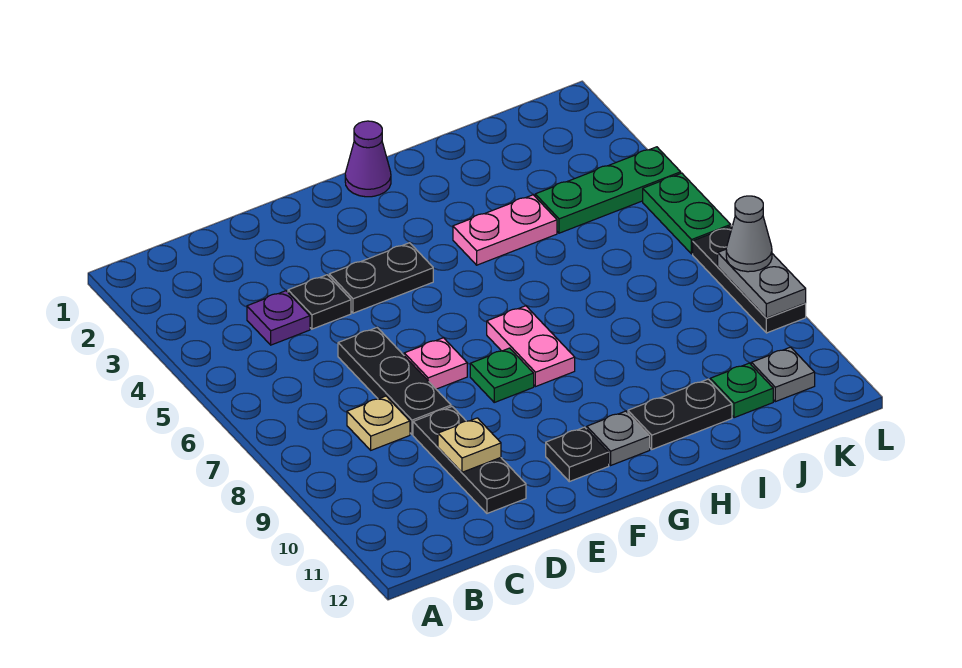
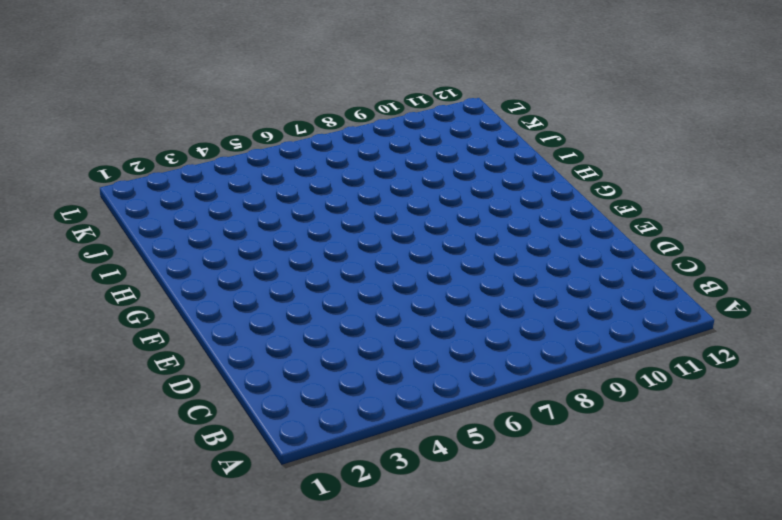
none -> purple 1x1 plate [247,291,310,345]
none -> tan 1x1 plate [347,396,410,450]
none -> black 1x1 plate [288,275,351,329]

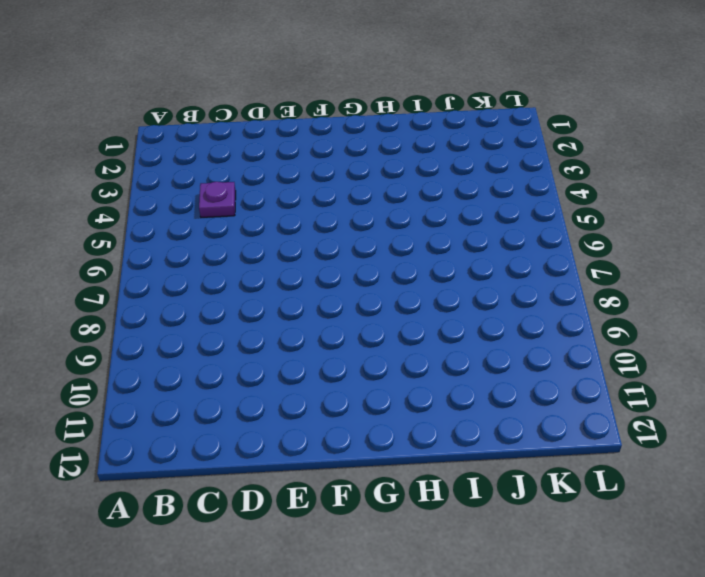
none -> tan 1x1 plate [347,396,410,450]
none -> black 1x1 plate [288,275,351,329]
none -> black 1x3 plate [338,328,451,434]

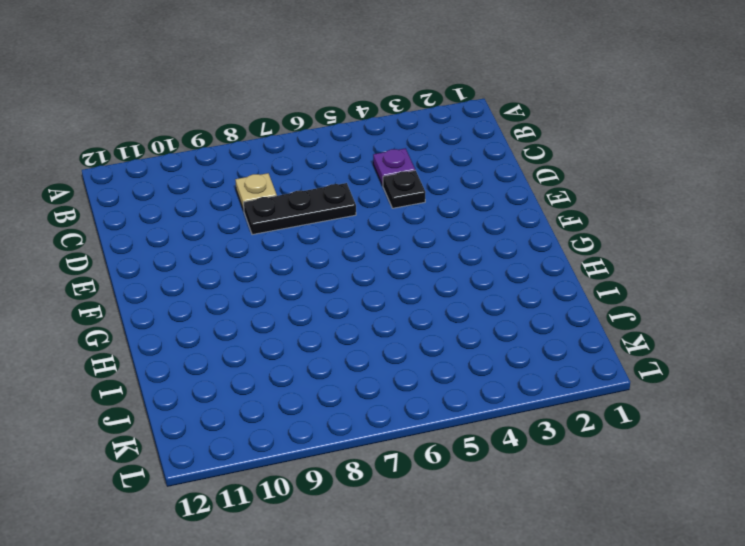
none -> black 1x3 plate [413,407,526,513]
none -> black 1x2 plate [329,243,433,313]
none -> pink 1x1 plate [404,338,467,389]

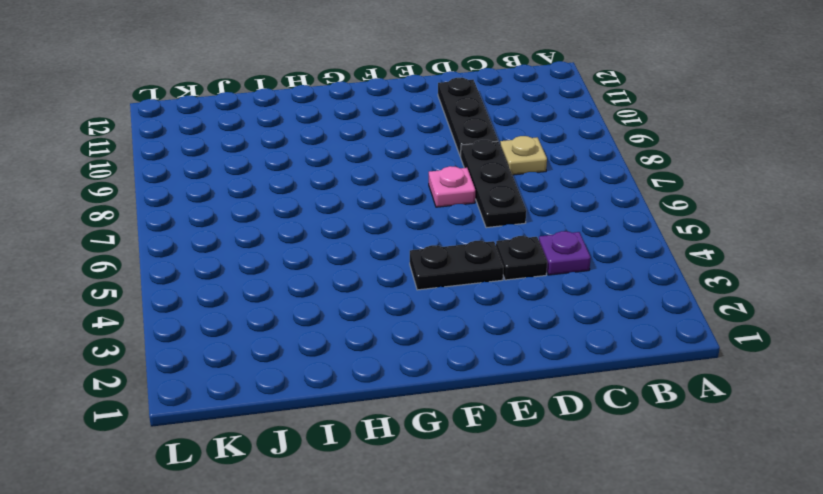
none -> green 1x1 plate [470,348,534,402]
none -> black 1x1 plate [546,427,609,482]
none -> purple 1x1 cone [345,121,391,197]

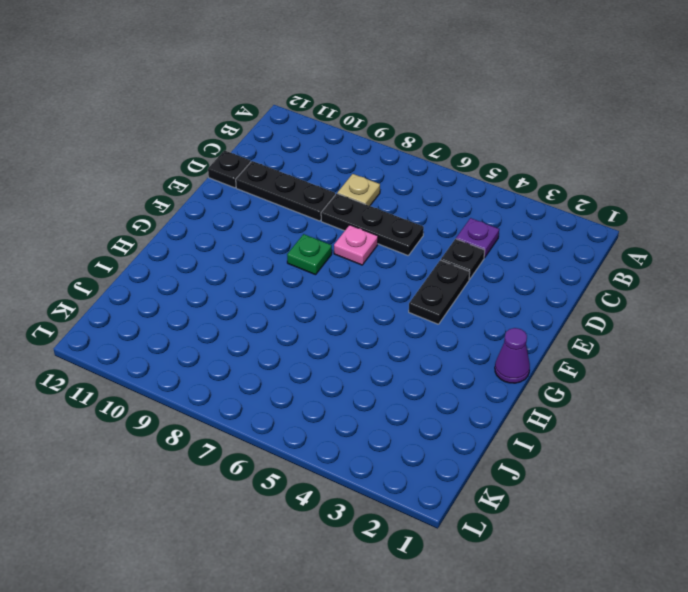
black 1x1 plate [208,150,251,188] -> black 1x1 plate moved to [546,427,609,482]
none -> pink 1x2 plate [487,306,575,387]
none -> grey 1x1 plate [587,411,650,465]
none -> pink 1x2 plate [453,195,557,265]

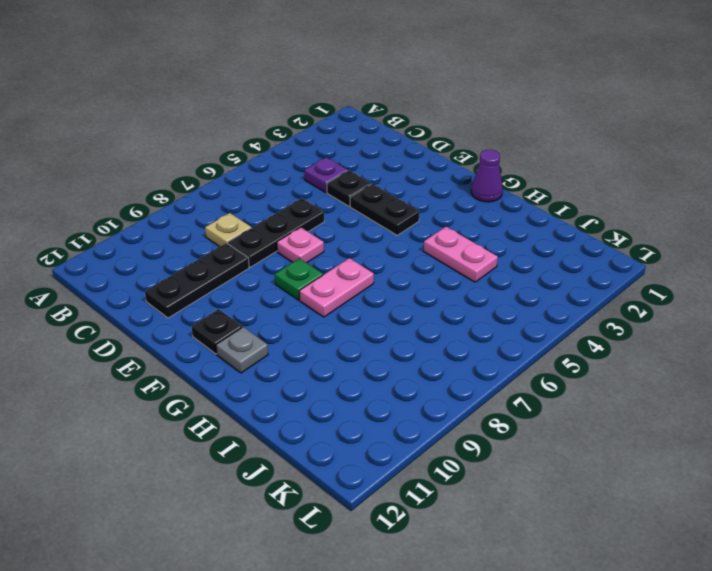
none -> black 1x2 plate [628,379,732,449]
none -> green 1x3 plate [535,147,681,233]
none -> green 1x1 plate [710,363,773,418]

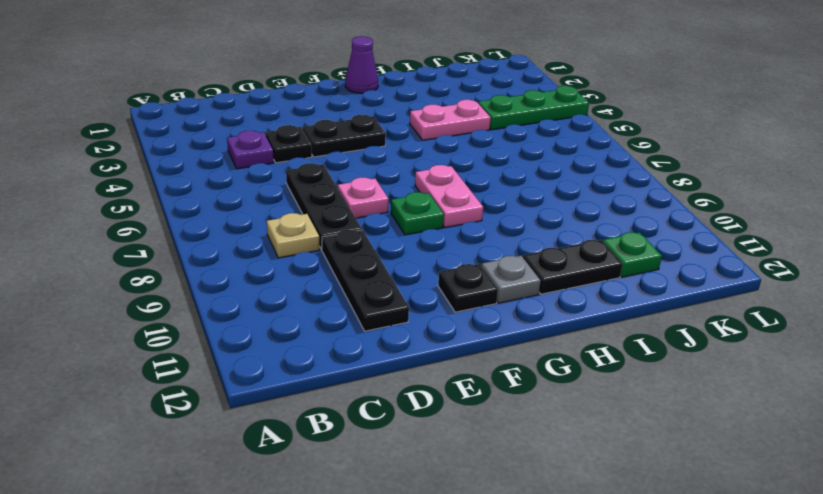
none -> grey 1x1 plate [751,347,815,402]
none -> green 1x2 plate [643,173,731,254]
none -> black 1x3 plate [693,226,806,333]

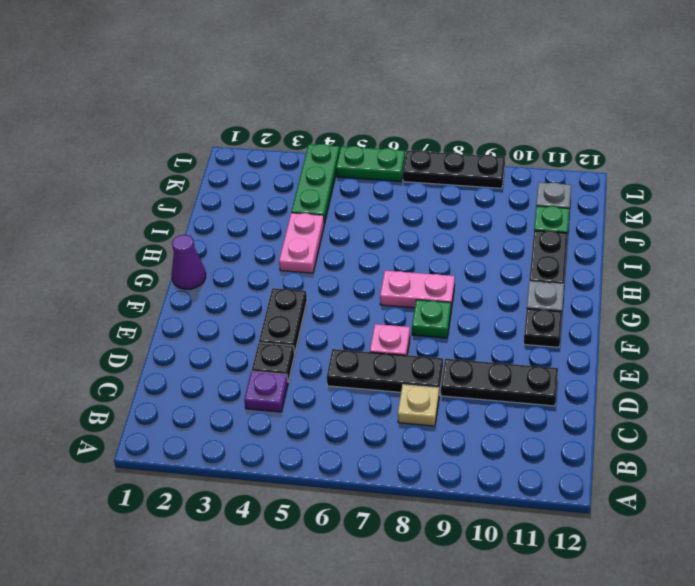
none -> tan 1x1 plate [438,418,501,472]
none -> grey 1x2 plate [718,249,806,318]
none -> grey 1x1 cone [726,196,772,272]

